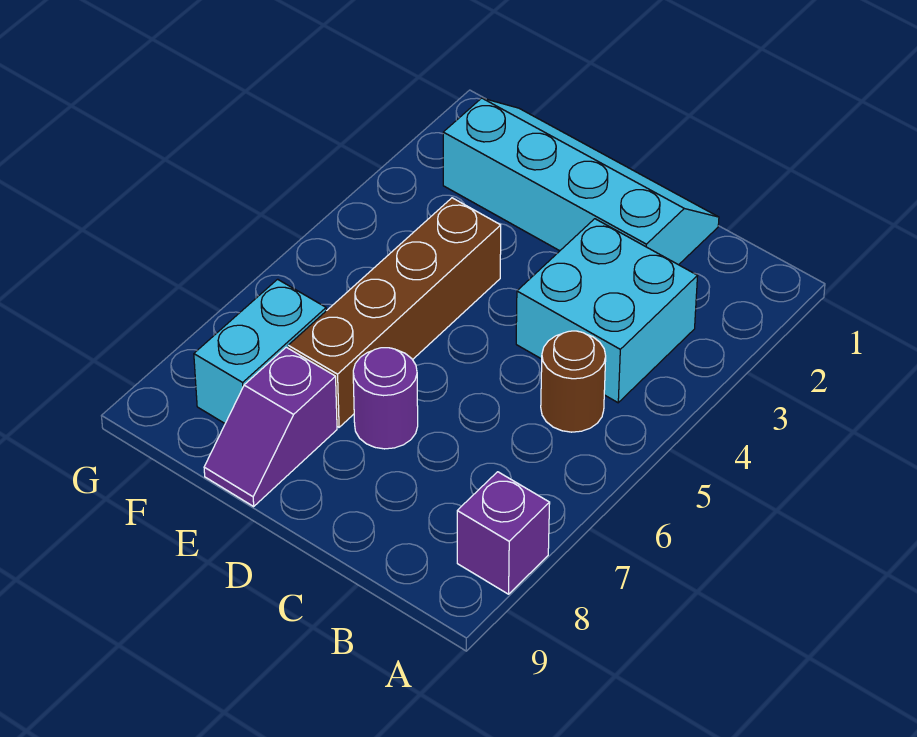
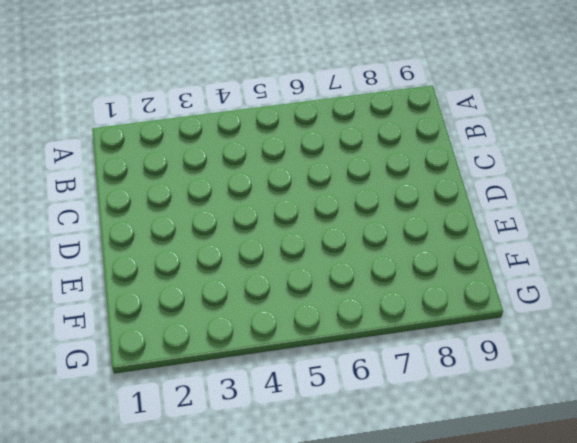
none -> purple 1x1 brick [457,472,550,594]
none -> cyan 2x2 brick [516,219,697,403]

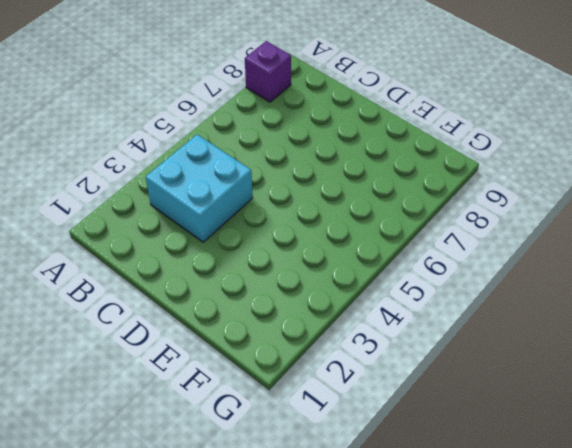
none -> brown 1x1 round brick [541,331,606,432]
none -> cyan 2x4 slope [443,98,719,265]

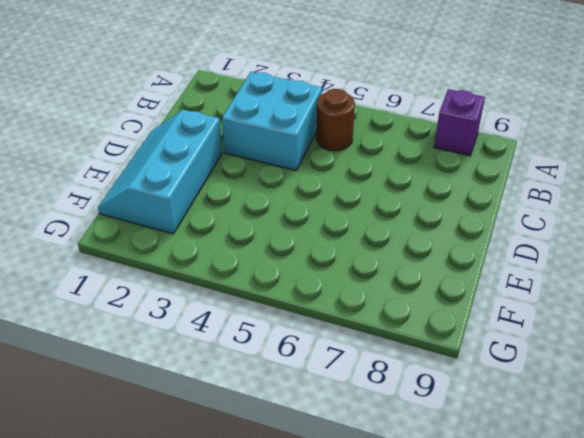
cyan 2x3 slope [98,110,222,234] -> cyan 2x4 slope [443,98,719,265]
none -> purple 1x1 round brick [353,348,418,449]
none -> brown 1x4 brick [288,198,501,427]

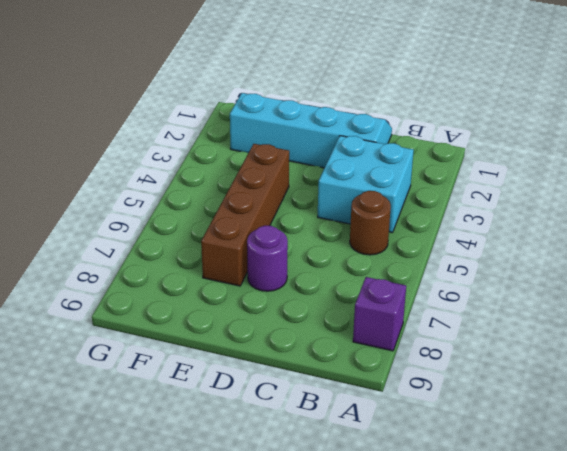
none -> purple 1x2 slope [204,347,337,506]
none -> cyan 1x2 brick [194,279,326,423]

